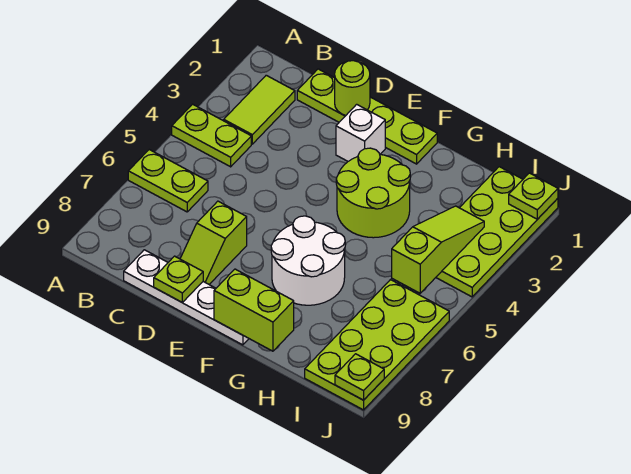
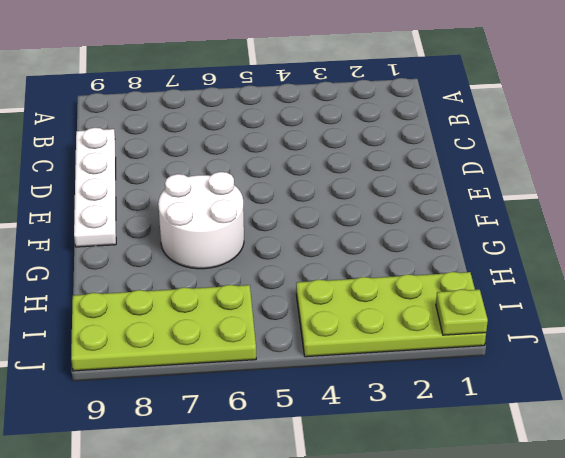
none -> lime 1x2 plate [172,104,251,167]
none -> lime 1x2 plate [128,150,208,212]
none -> lime 1x2 tile [224,75,295,144]

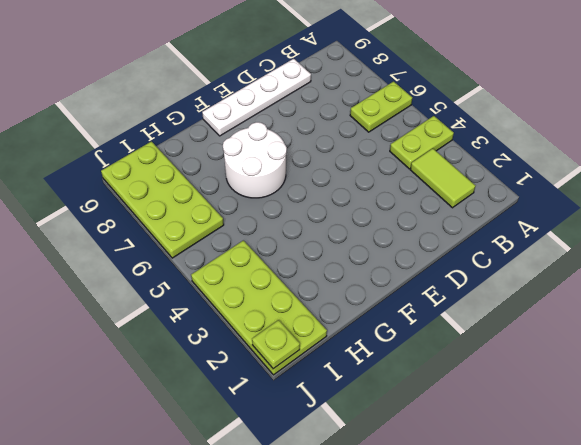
none -> lime 1x4 plate [297,69,437,164]
none -> lime 1x2 slope [180,201,247,284]
none -> white 1x1 brick [336,104,385,161]

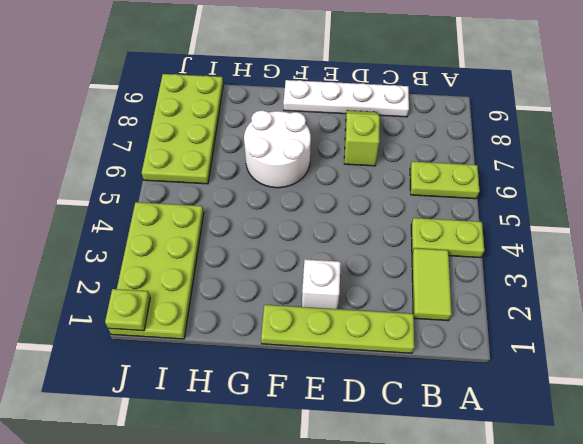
none -> lime 2x2 round brick [336,148,410,238]
none -> lime 1x1 round brick [335,61,370,115]
none -> lime 1x1 plate [154,256,203,302]

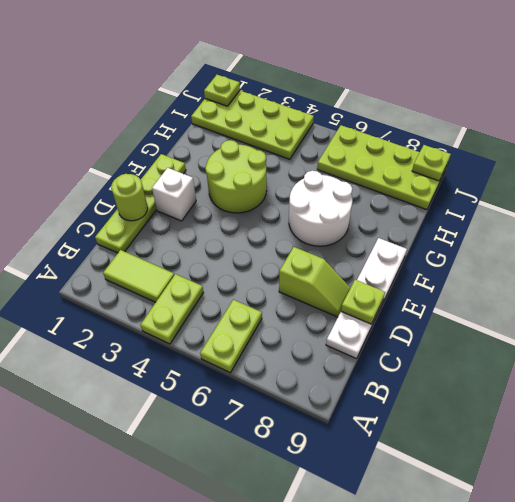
none -> lime 1x2 brick [214,269,294,351]
none -> lime 1x3 slope [392,206,484,293]

